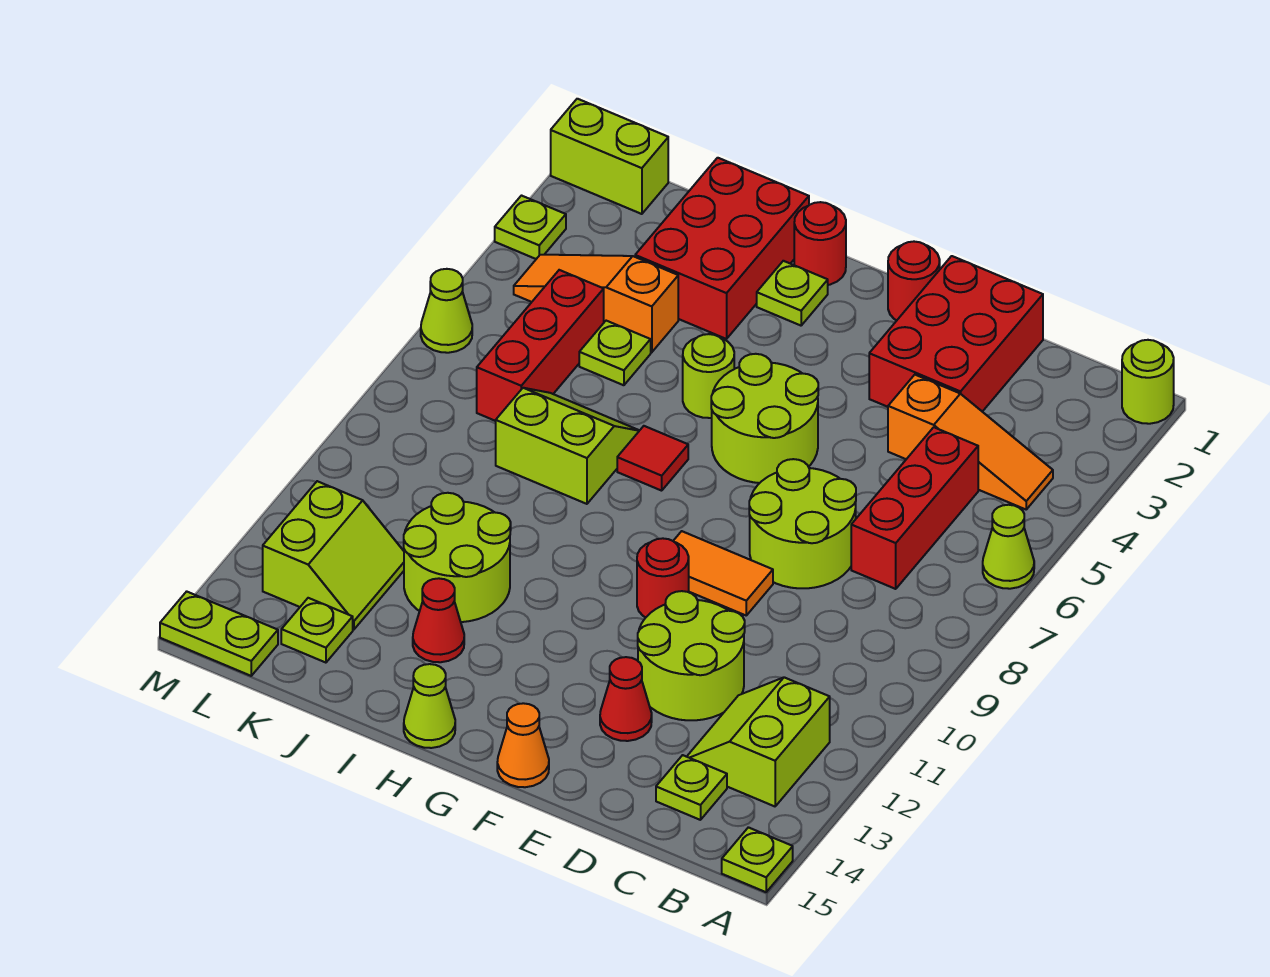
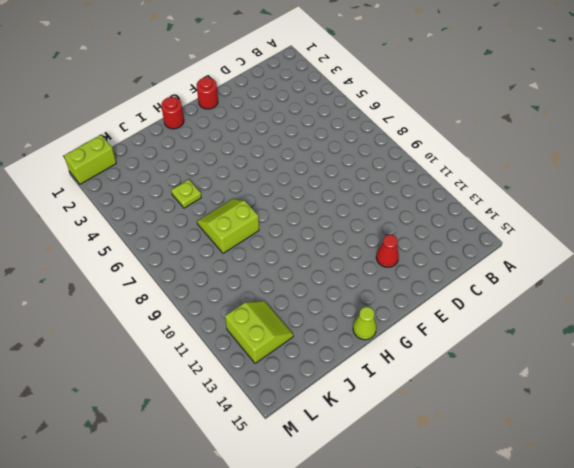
none -> lime 1x1 round brick [1122,340,1174,424]
none -> lime 1x1 cone [983,505,1034,589]
none -> lime 1x1 plate [722,827,793,892]
none -> orange 1x3 slope [888,375,1053,509]

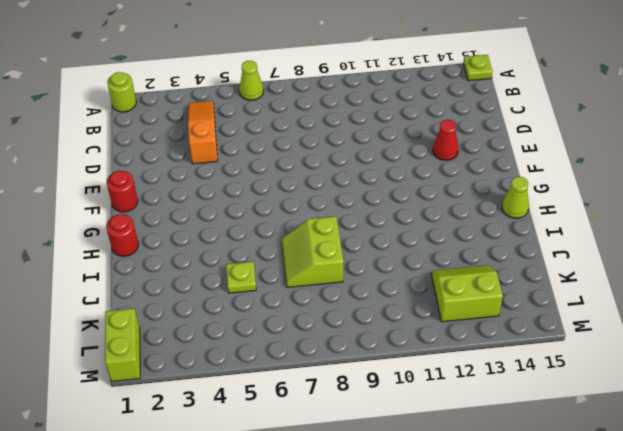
none -> lime 2x2 slope [687,677,830,806]
none -> red 1x3 brick [851,427,978,589]
none -> lime 1x1 plate [656,755,727,820]
none -> red 2x3 brick [869,256,1043,412]

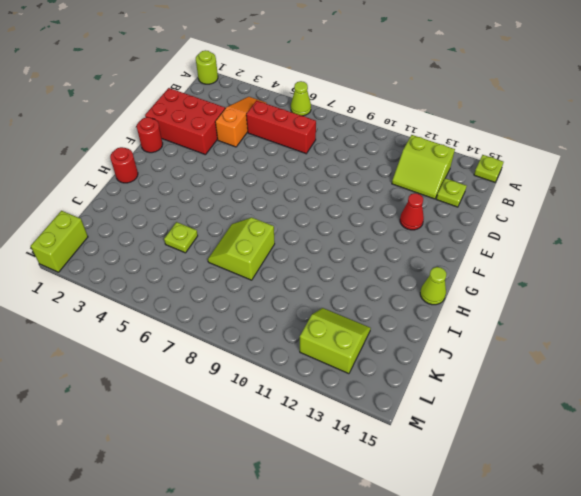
none -> lime 2x2 round brick [749,459,856,588]
none -> lime 2x2 round brick [638,591,745,720]
none -> orange 1x2 tile [674,531,773,615]
none -> lime 2x2 round brick [711,354,818,483]

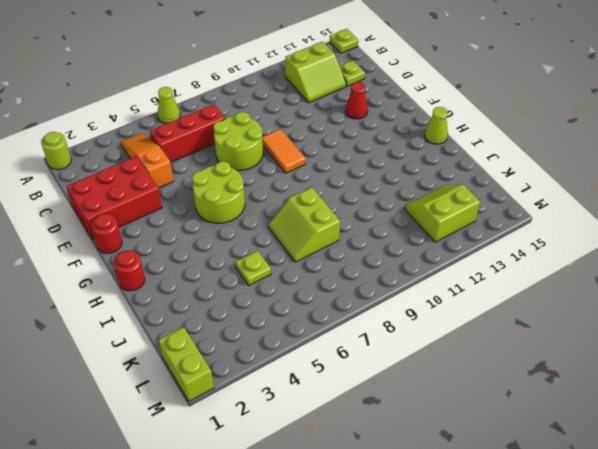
none -> lime 2x2 round brick [638,591,745,720]
none -> red 1x1 round brick [637,538,689,617]
none -> orange 1x1 cone [497,703,549,787]
none -> lime 1x1 plate [757,261,828,326]

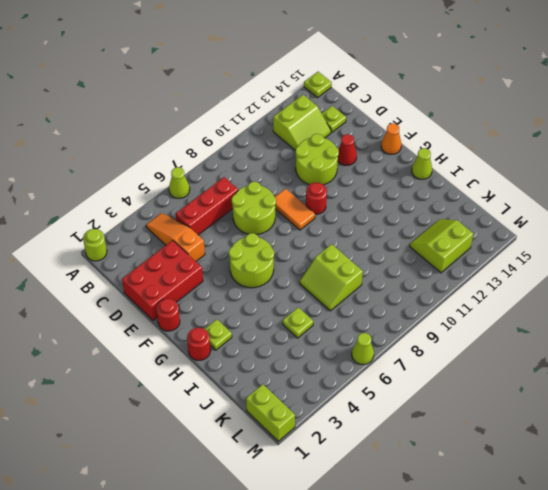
none -> lime 1x1 round brick [683,334,734,418]
none -> red 1x1 tile [617,426,688,491]
none -> red 2x3 brick [635,158,809,339]
none -> lime 2x2 round brick [404,493,511,622]

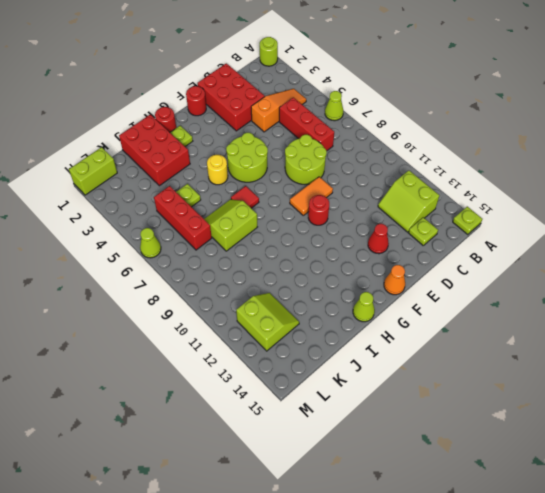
yellow 1x1 round brick [207,155,228,185] -> lime 1x1 round brick [683,334,734,418]
none -> lime 2x2 round brick [638,591,745,720]
none -> lime 2x2 round brick [404,493,511,622]
none -> red 1x1 cone [413,578,464,662]
none -> orange 1x3 slope [514,255,678,352]

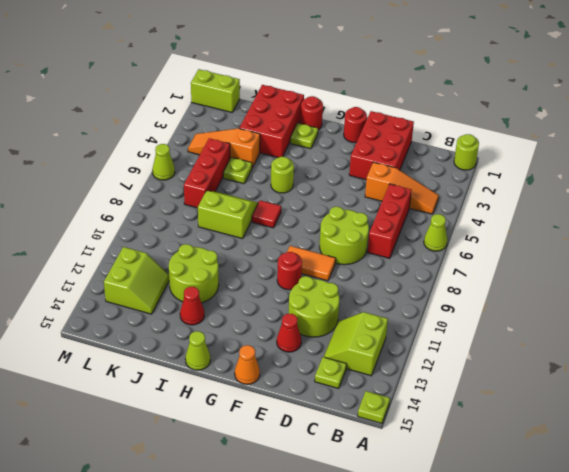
none -> lime 2x2 round brick [711,354,818,483]
none -> lime 1x1 plate [281,598,353,663]
none -> lime 1x2 plate [160,591,278,676]
none -> lime 1x1 plate [495,196,566,259]

